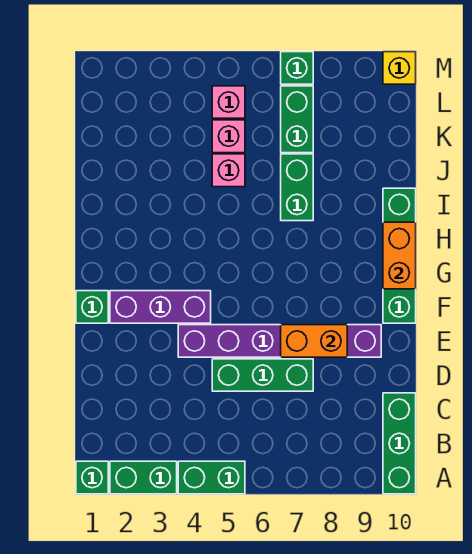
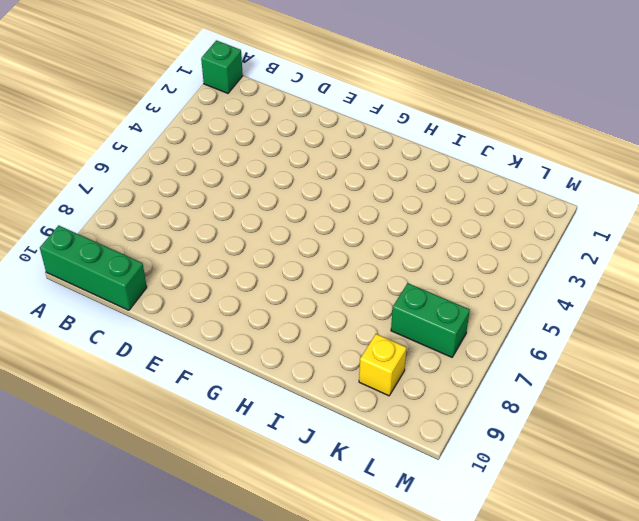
yellow 1x1 brick [359,334,407,396] -> yellow 1x1 brick moved to [383,52,416,84]
none -> green 1x2 brick [110,461,177,494]
none -> green 1x2 brick [178,461,245,494]
none -> green 1x3 brick [212,359,313,391]

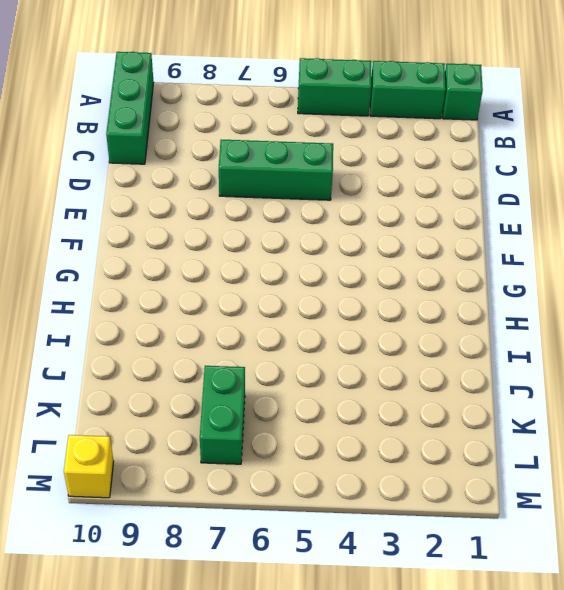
none -> purple 1x6 brick [178,325,381,357]
none -> green 1x1 brick [76,291,108,323]
none -> purple 1x3 brick [110,291,211,323]

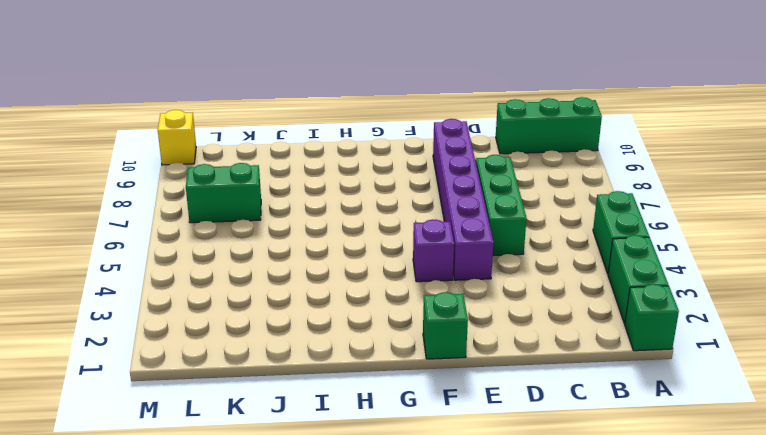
purple 1x1 brick [413,219,454,282] -> purple 1x3 brick [110,291,211,323]
none -> green 1x4 brick [383,188,416,323]
none -> green 1x2 brick [281,154,313,221]
none -> pink 1x1 brick [212,154,245,187]

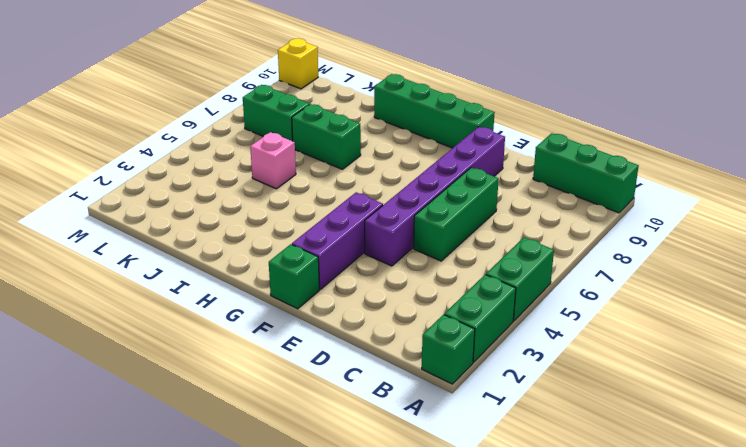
none -> pink 1x1 brick [212,120,245,153]
none -> pink 1x1 brick [212,86,245,118]
none -> green 1x1 brick [281,52,313,84]

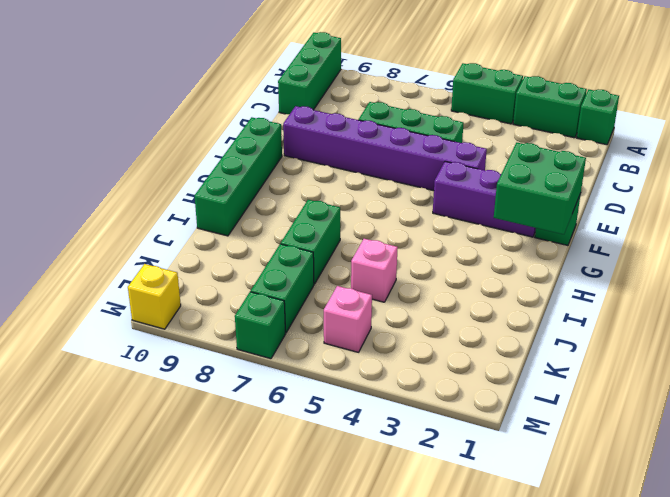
green 2x2 brick [494,143,586,234] -> none
none -> pink 1x1 brick [212,120,245,153]
none -> orange 1x2 brick [281,325,347,357]
none -> orange 1x2 brick [383,222,416,289]

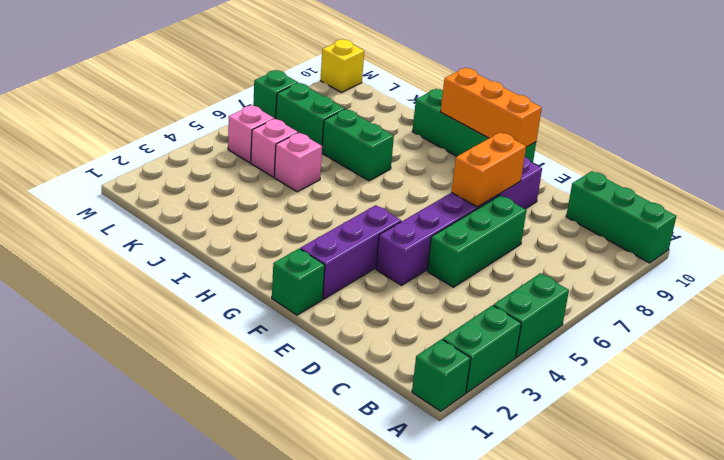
orange 1x3 brick [441,68,542,147] -> orange 1x2 brick [383,222,416,289]

